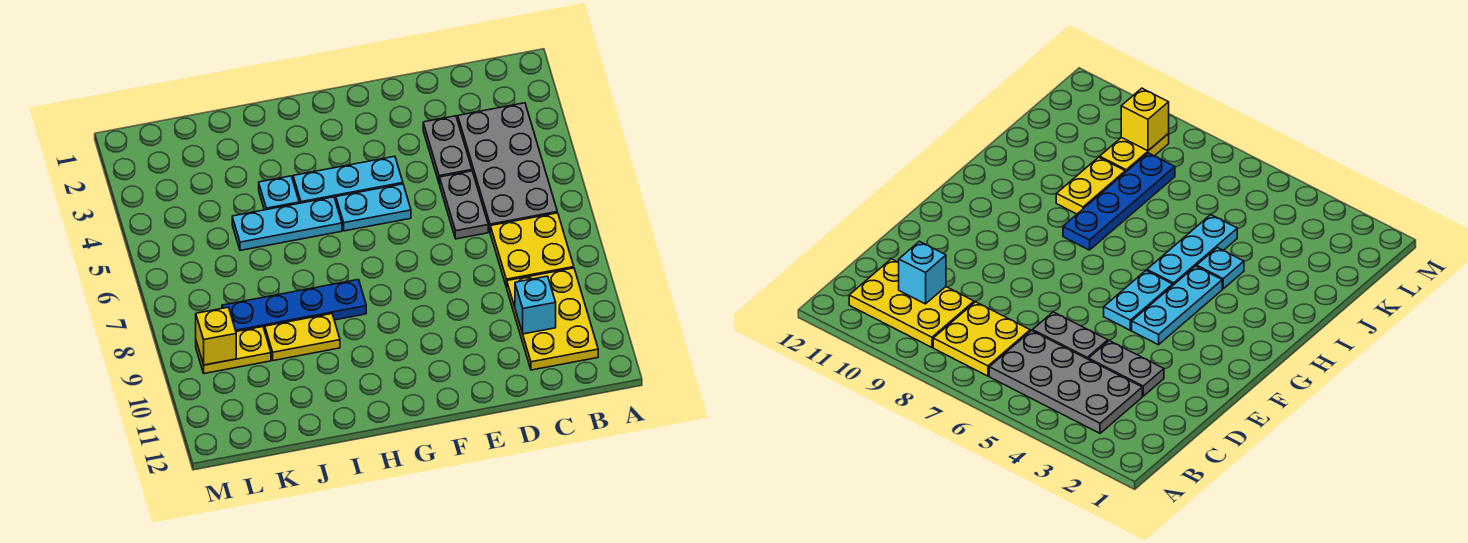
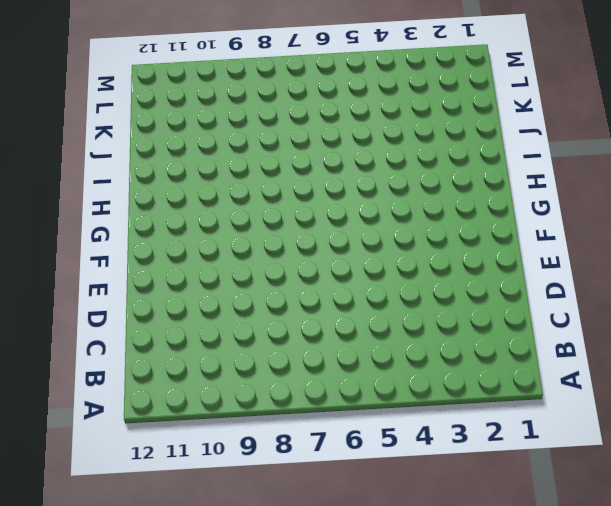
none -> grey 2x4 plate [458,103,557,231]
none -> yellow 2x2 plate [490,213,574,287]
none -> yellow 2x3 plate [507,268,598,370]

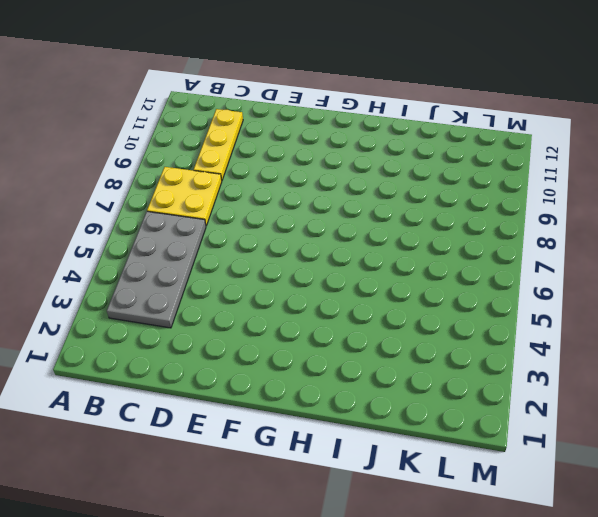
yellow 1x3 plate [194,109,243,180] -> yellow 2x3 plate [507,268,598,370]
none -> grey 1x2 plate [423,116,472,184]
none -> grey 1x2 plate [440,171,488,239]
none -> cyan 1x3 plate [293,156,403,203]

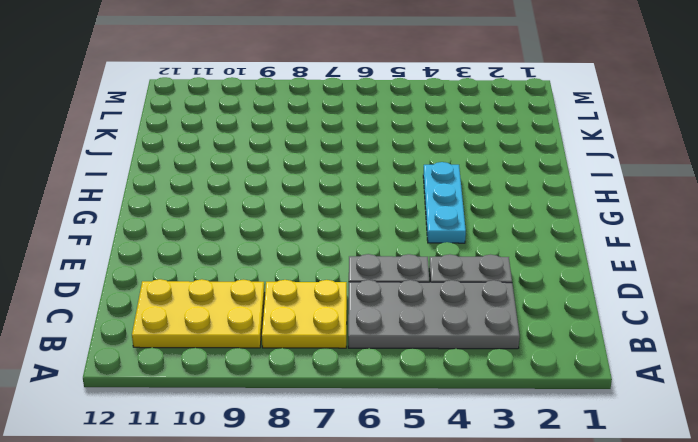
none -> cyan 1x2 plate [336,184,411,231]
none -> cyan 1x3 plate [232,197,342,250]
none -> blue 1x4 plate [222,280,366,332]

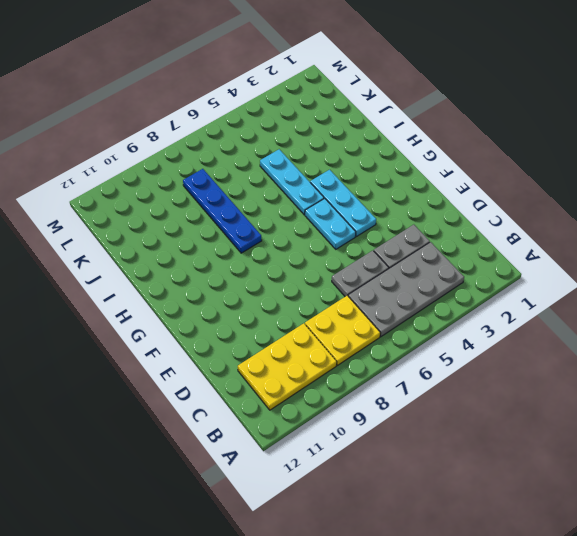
none -> cyan 1x1 plate [259,176,299,210]
none -> yellow 1x2 plate [265,314,340,361]
none -> yellow 1x2 plate [196,327,271,374]

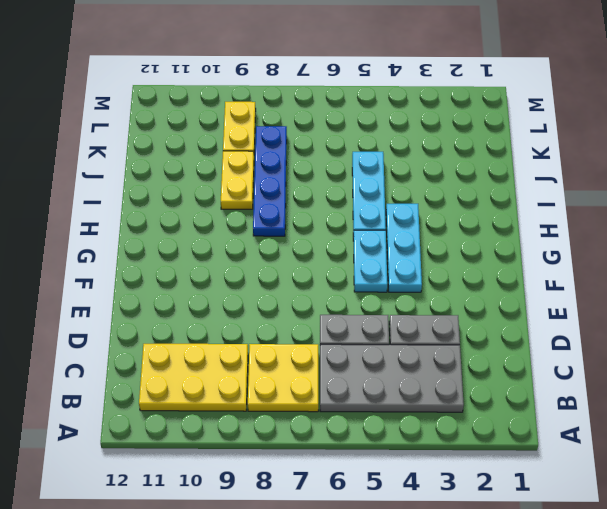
none -> cyan 1x1 plate [259,176,299,210]
none -> cyan 1x1 brick [515,276,556,334]
none -> yellow 1x1 brick [196,307,236,365]

